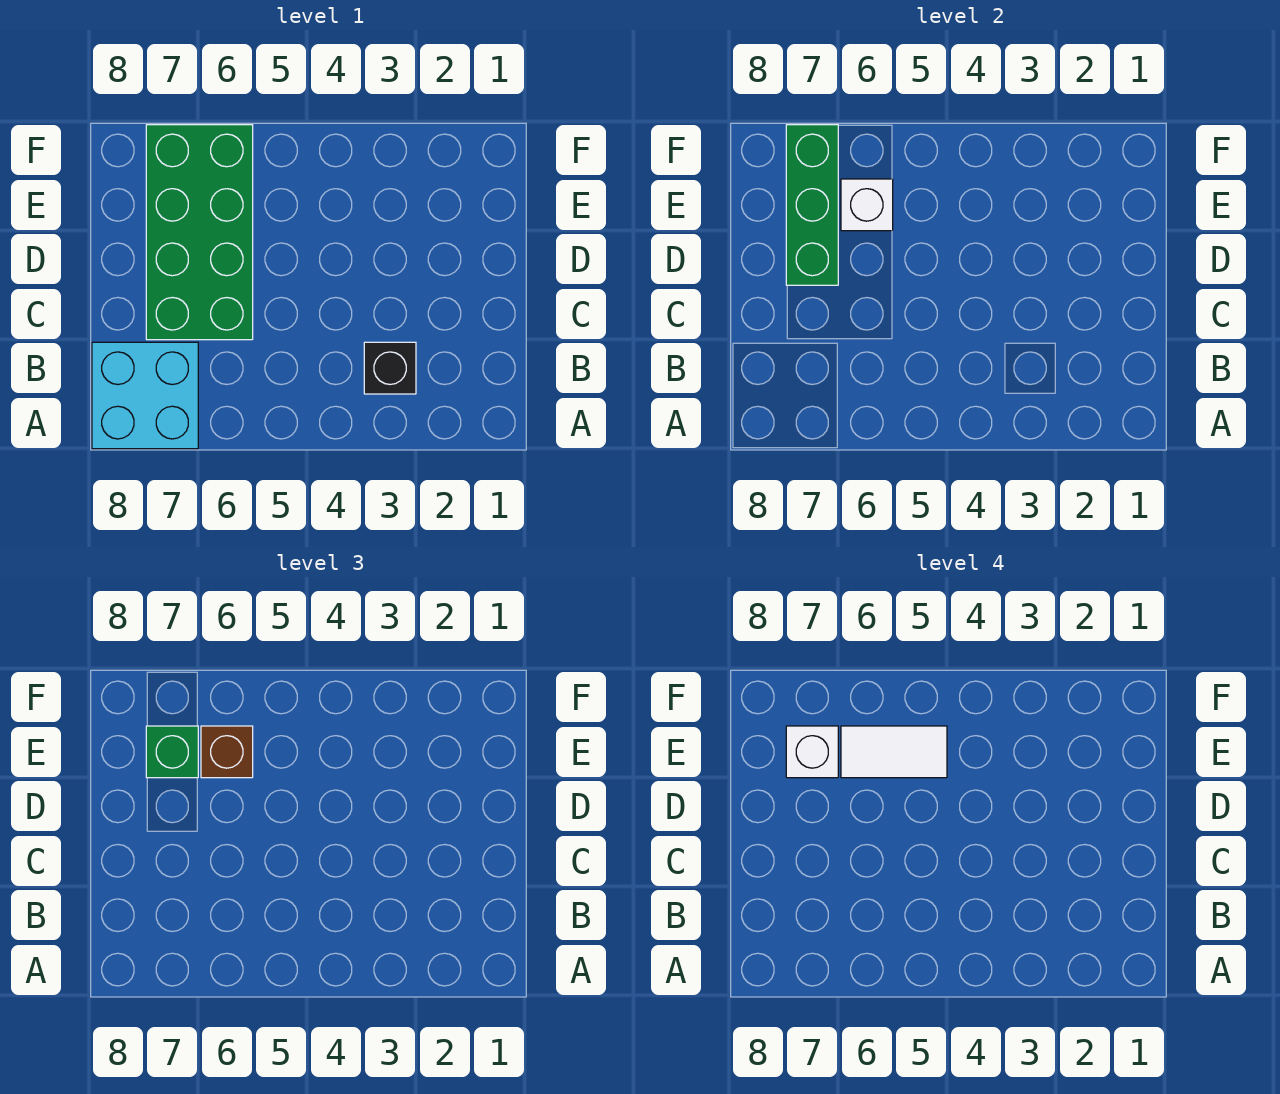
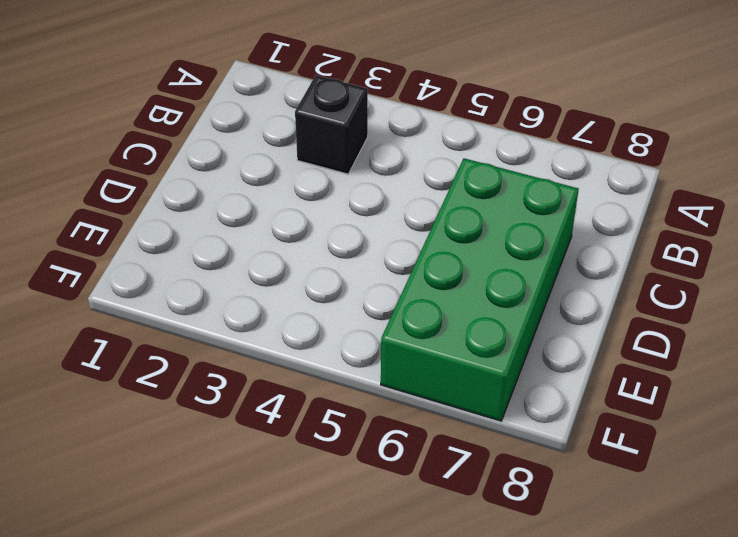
none -> cyan 2x2 brick [92,342,198,449]
none -> green 1x3 brick [786,125,838,285]

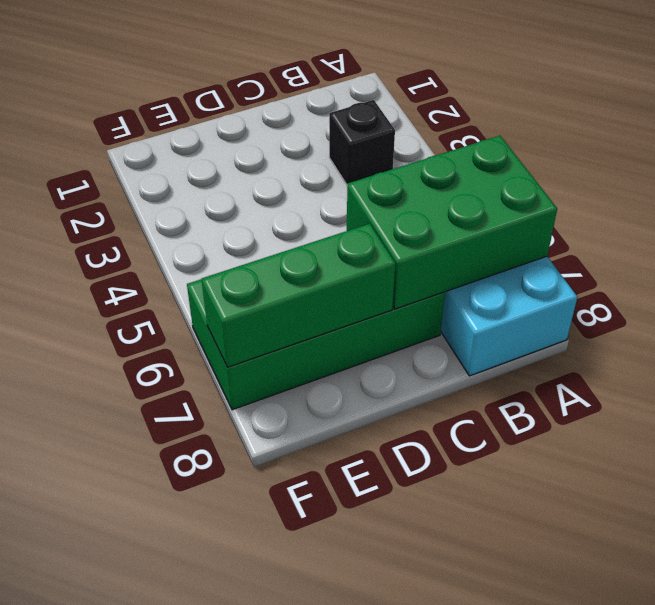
green 2x3 brick [347,136,557,309] -> none
none -> white 1x1 brick [841,179,893,231]
none -> brown 1x1 brick [201,726,253,778]

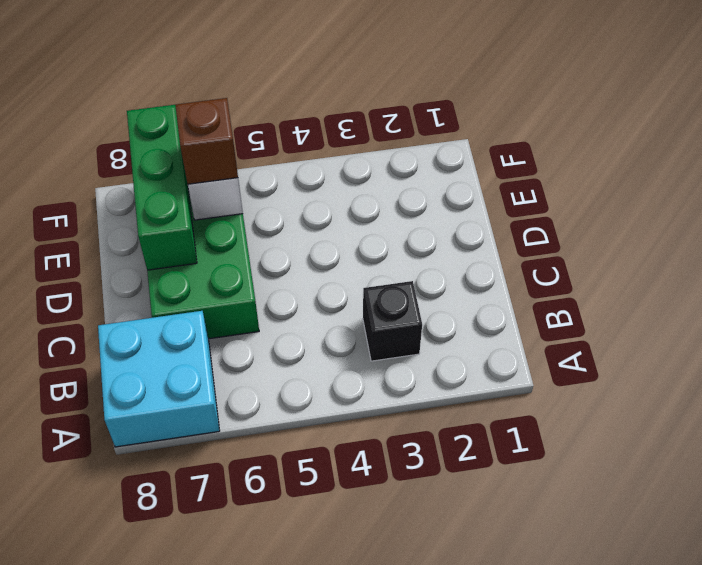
none -> green 1x1 brick [146,726,198,778]
none -> white 1x2 tile [841,726,947,778]

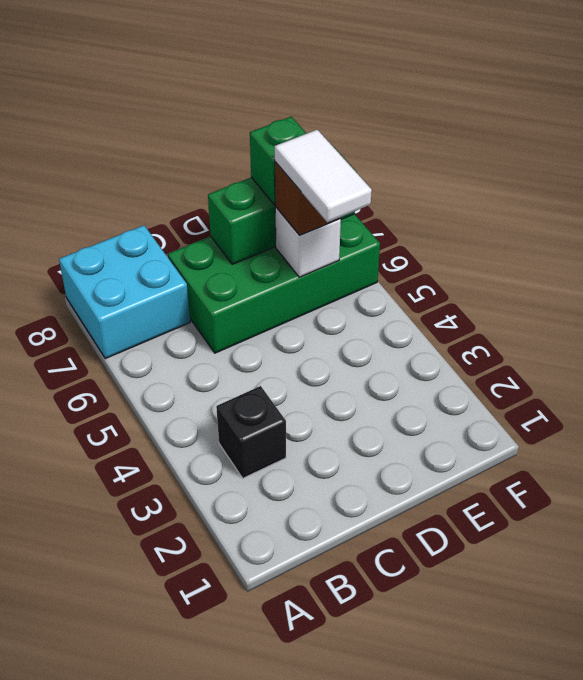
none -> white 1x1 brick [786,726,838,778]

